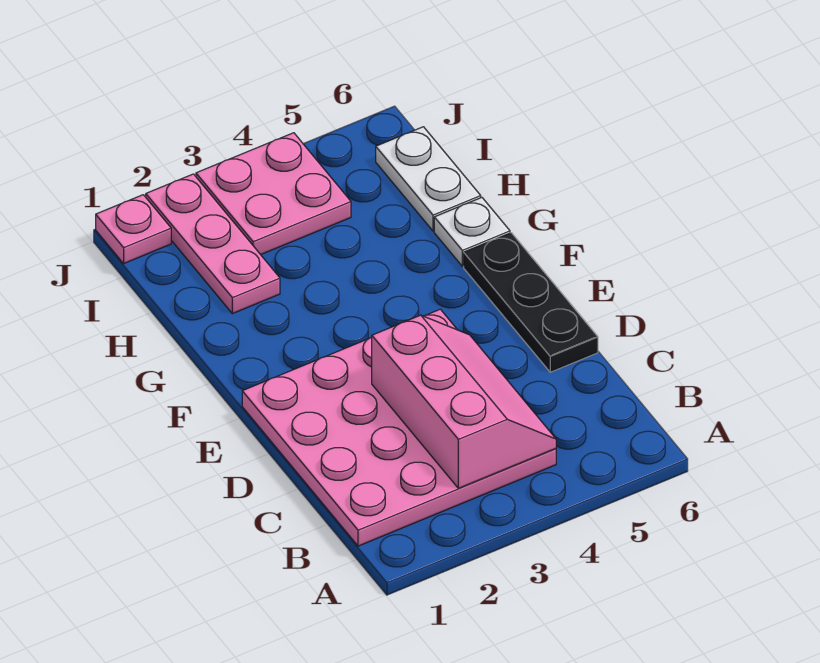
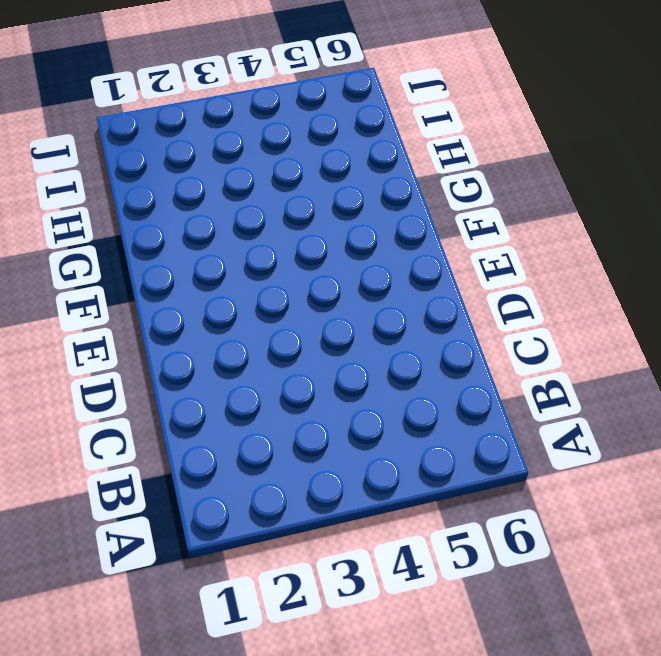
none -> pink 4x4 plate [242,309,556,546]
none -> black 1x3 plate [464,233,598,372]

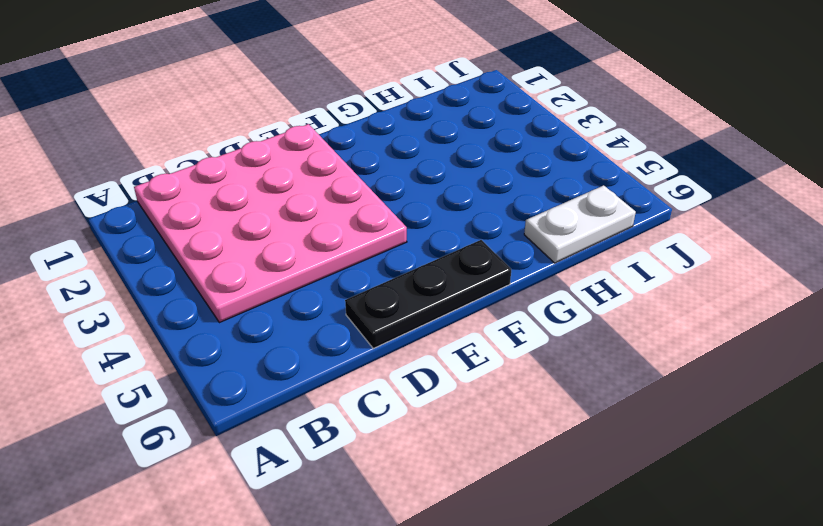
none -> white 1x1 plate [434,198,510,266]
none -> pink 1x3 plate [146,174,280,314]

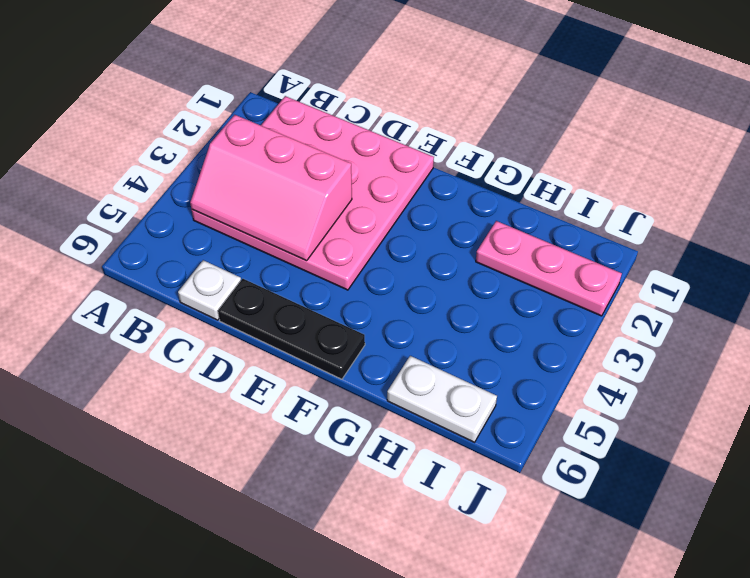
white 1x1 plate [178,260,241,320] -> white 1x1 plate moved to [434,198,510,266]
none -> pink 2x2 plate [196,133,351,255]
none -> pink 1x1 plate [96,195,171,263]

